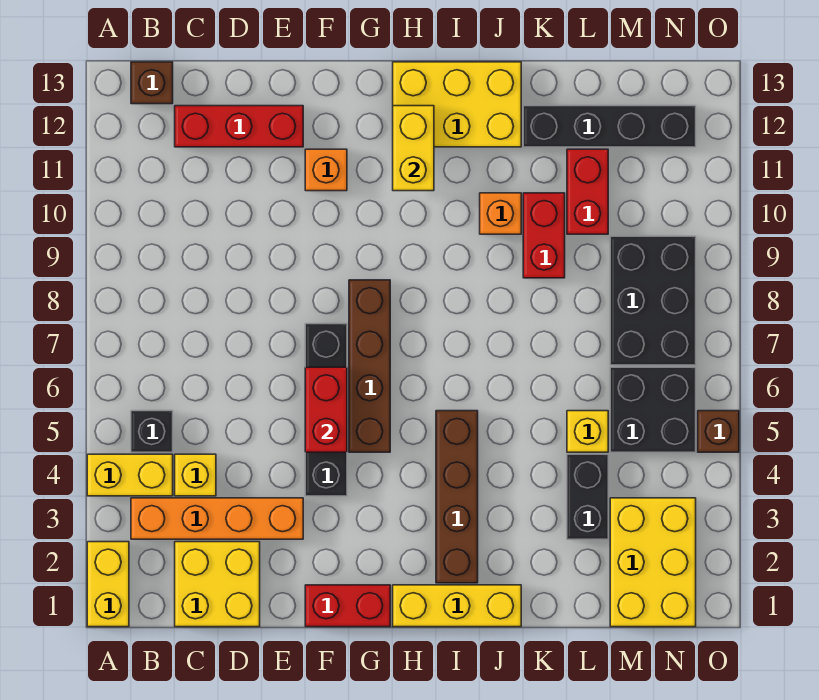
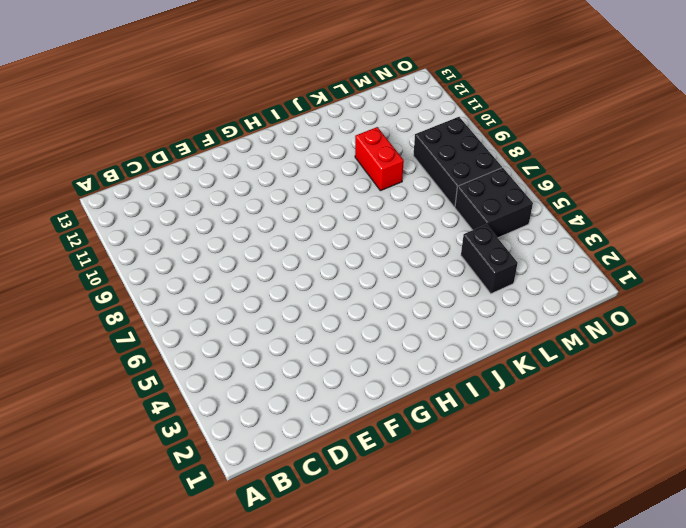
none -> yellow 1x2 brick [87,542,129,627]
none -> yellow 1x2 brick [87,454,173,496]
none -> orange 1x4 brick [131,498,303,539]

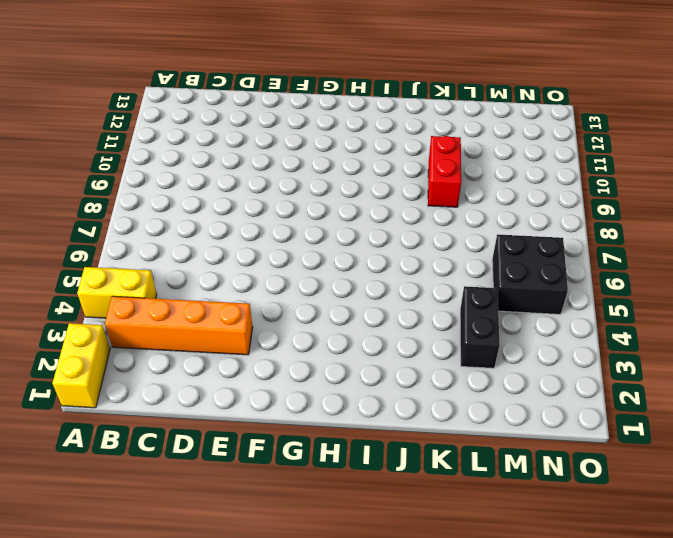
none -> black 1x1 brick [131,411,173,452]
none -> brown 1x1 brick [131,62,173,104]
none -> yellow 2x2 brick [175,542,260,627]

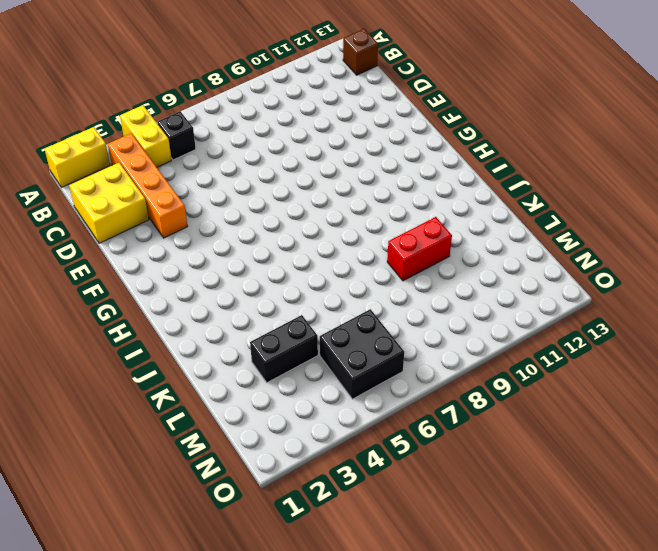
none -> yellow 1x1 brick [175,454,216,496]
none -> red 1x3 brick [175,106,303,147]
none -> red 1x2 brick [305,585,390,627]

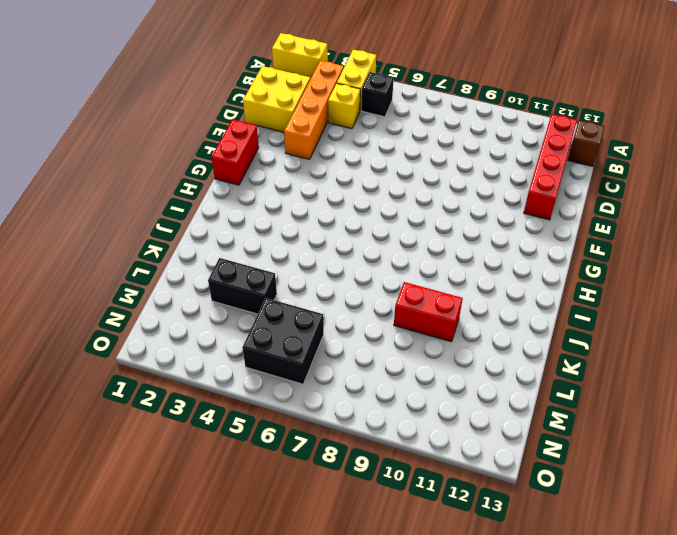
red 1x4 brick [524,114,577,220] -> red 1x3 brick [175,106,303,147]
none -> black 1x4 brick [305,324,347,496]
none -> orange 1x1 brick [305,149,347,191]
none -> brown 1x4 brick [349,280,390,452]

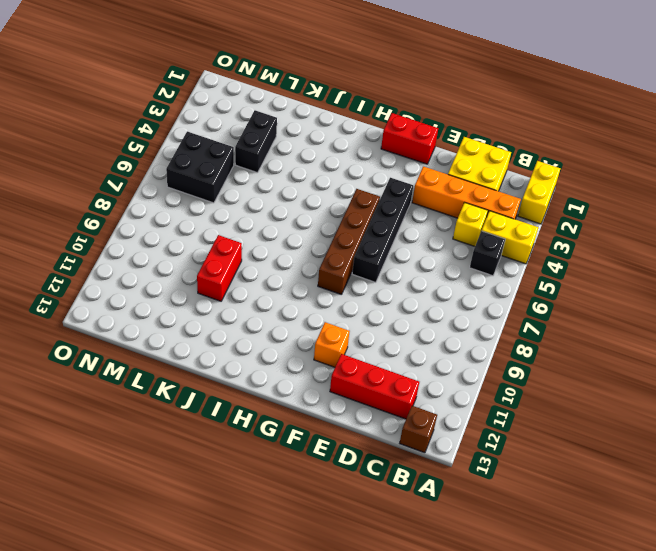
none -> yellow 1x3 brick [393,585,521,627]
none -> yellow 2x3 brick [393,62,521,147]
none -> brown 1x4 brick [436,411,478,583]

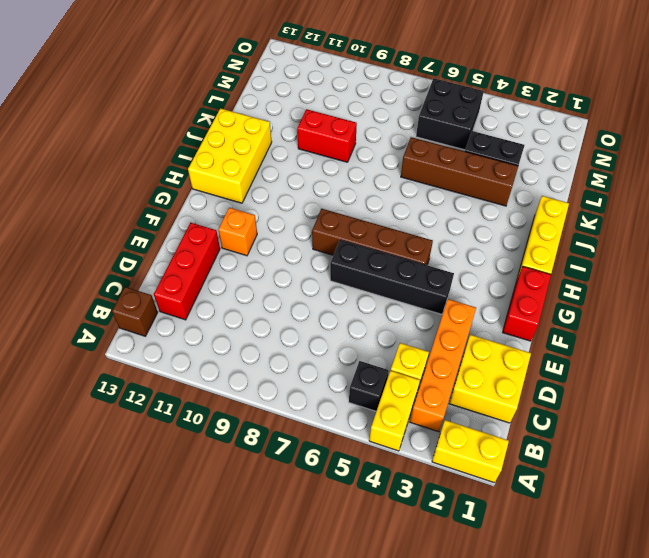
brown 1x4 brick [401,137,518,206] -> brown 1x4 brick moved to [436,411,478,583]
none -> orange 1x1 brick [480,193,521,234]
none -> black 1x4 brick [523,106,696,147]
none -> yellow 1x1 brick [567,411,608,452]

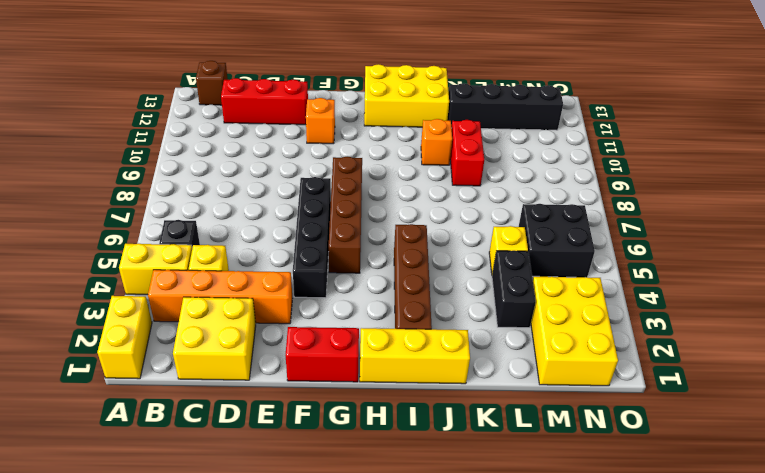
none -> red 1x2 brick [567,149,608,234]
none -> black 2x3 brick [610,236,696,365]
none -> brown 1x1 brick [698,411,739,452]

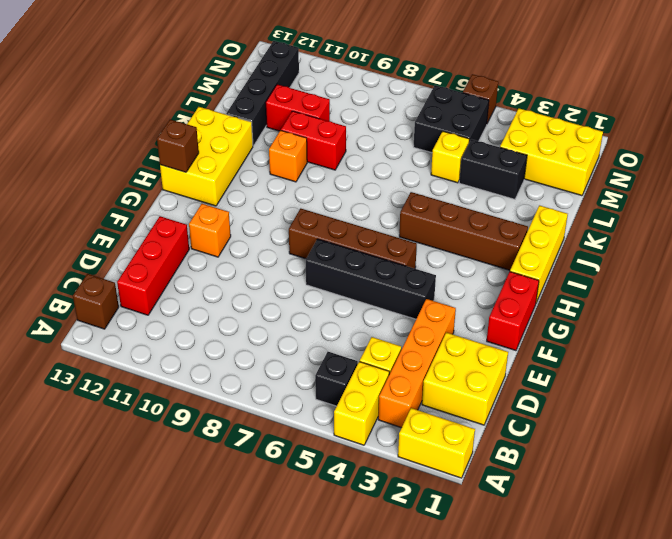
brown 1x1 brick [157,120,199,172] -> none
none -> black 2x3 brick [610,236,696,365]
none -> red 1x2 brick [305,367,347,452]
none -> yellow 1x2 brick [393,106,434,191]

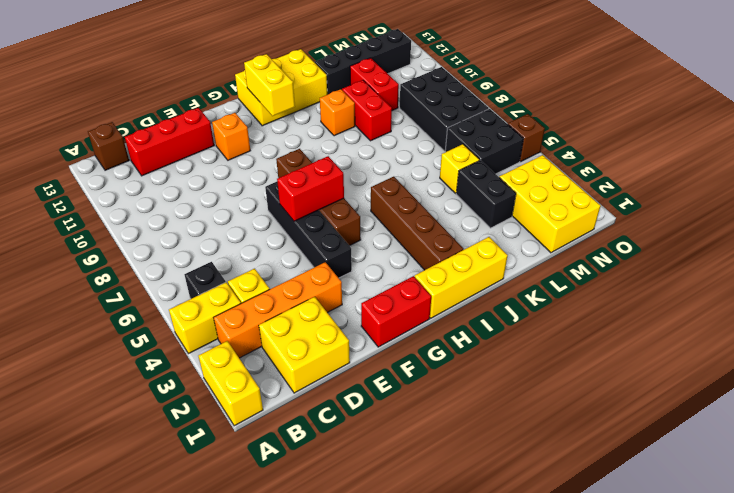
red 1x2 brick [277,156,344,221] -> red 1x2 brick turned to [305,367,347,452]

